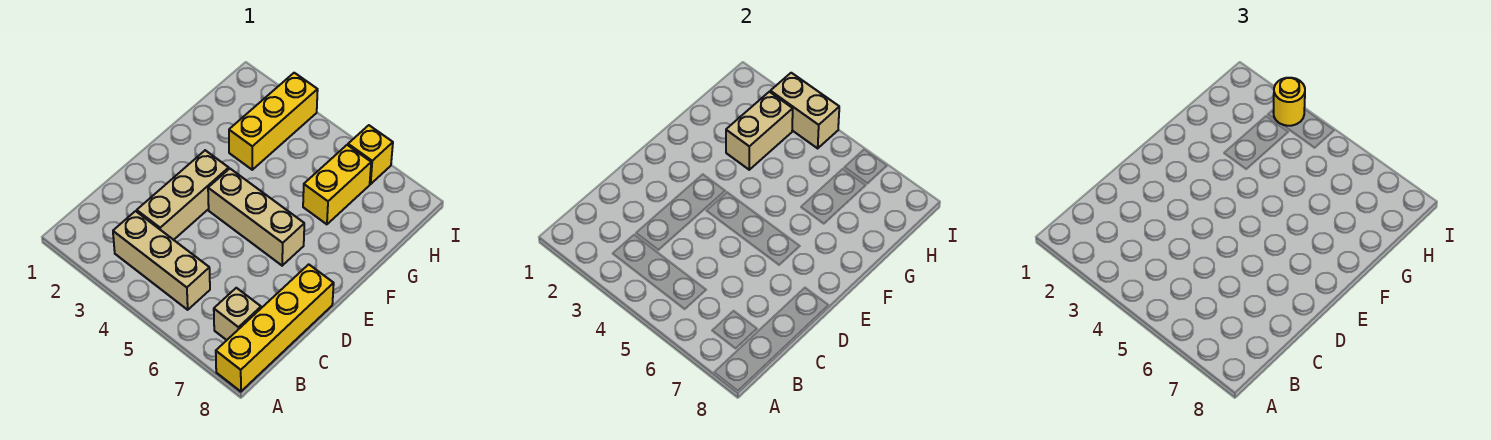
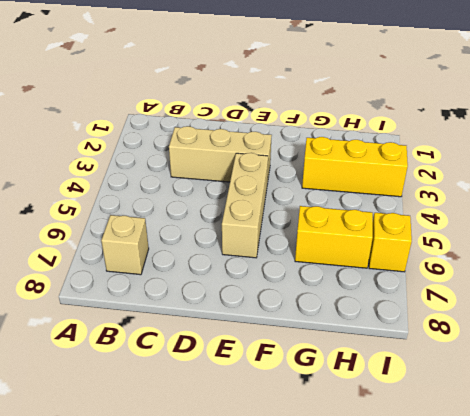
none -> yellow 1x4 brick [216,264,334,392]
none -> tan 1x3 brick [113,211,210,310]

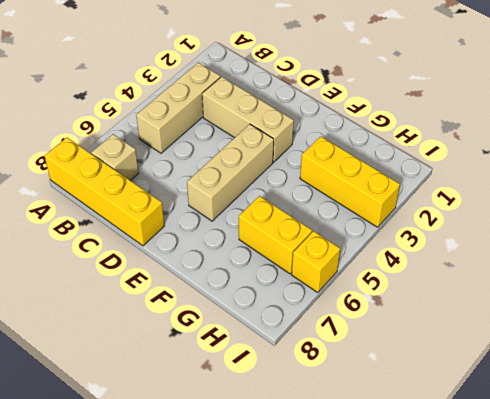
none -> tan 1x2 brick [726,92,793,170]
none -> tan 1x2 brick [770,73,839,148]

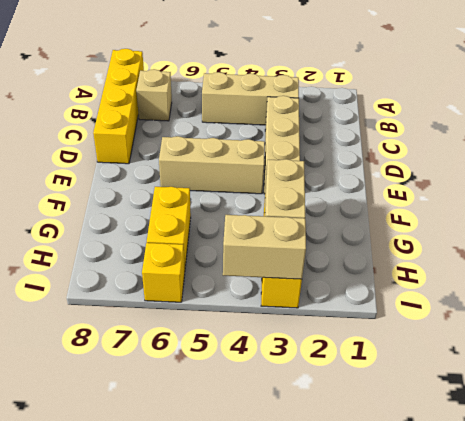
none -> yellow 1x1 round brick [1274,78,1305,126]

